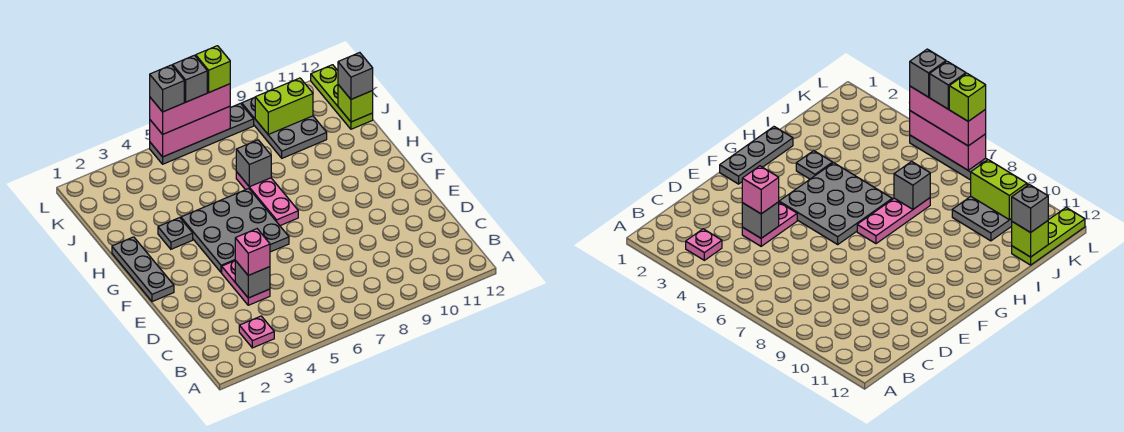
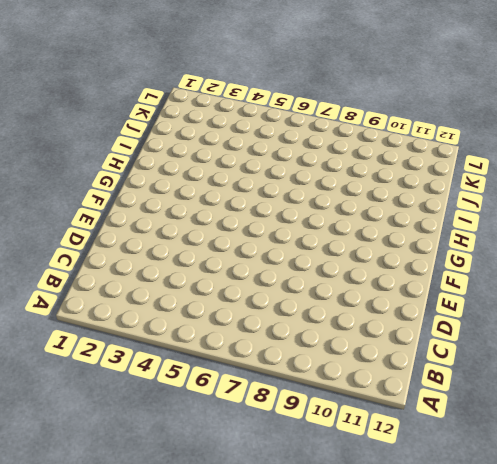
none -> pink 1x1 plate [239,316,274,348]
none -> pink 1x2 plate [222,261,270,305]
none -> grey 1x3 plate [112,237,174,302]

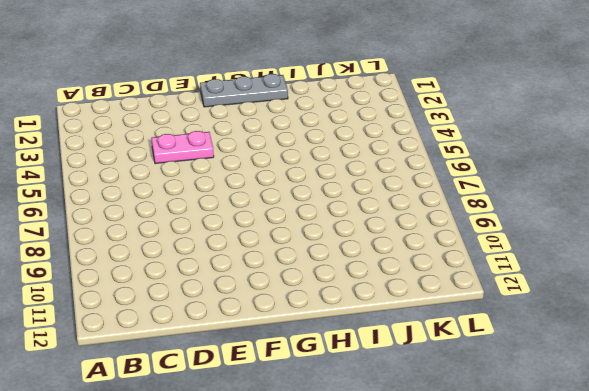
none -> pink 1x1 plate [239,316,274,348]
none -> grey 3x3 plate [181,189,289,273]
none -> pink 1x3 plate [236,172,298,226]

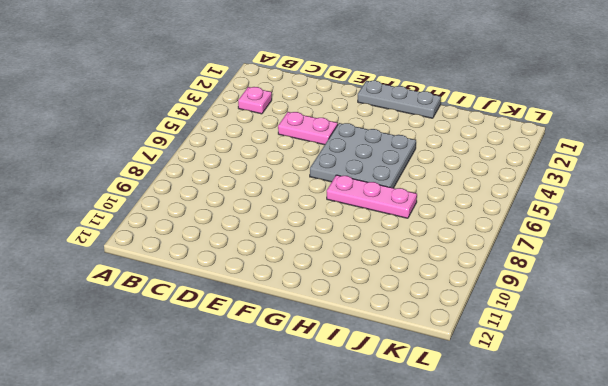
none -> grey 1x1 plate [158,218,193,249]
none -> grey 2x3 plate [242,97,327,158]
none -> lime 1x3 plate [311,65,373,129]

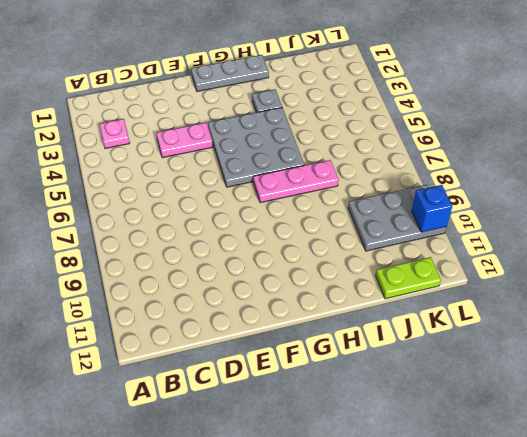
lime 1x2 plate [376,257,441,299] -> lime 1x3 plate [311,65,373,129]
blue 1x1 brick [412,185,452,232] -> none
none -> grey 1x4 plate [150,103,254,164]
none -> grey 1x1 brick [235,260,270,298]
none -> grey 1x1 brick [236,140,271,187]

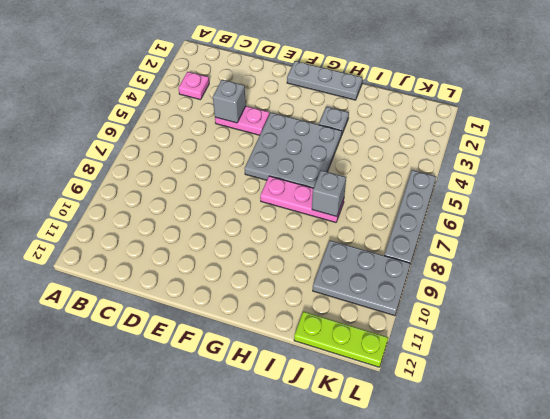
none -> lime 1x1 brick [338,85,373,122]
none -> lime 1x2 brick [255,78,313,134]
none -> pink 1x3 brick [150,106,230,157]

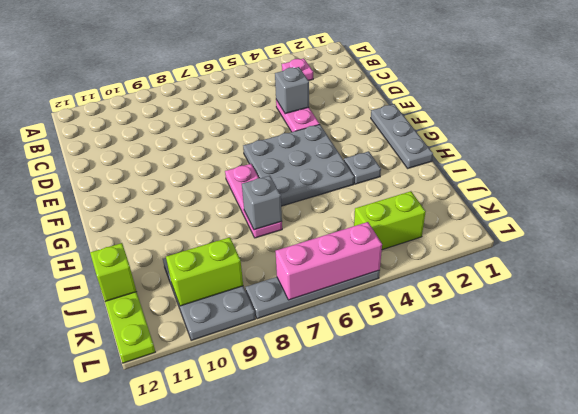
lime 1x2 brick [354,191,426,250] -> none
none -> pink 1x1 brick [235,229,270,275]
none -> grey 1x1 brick [338,53,373,99]
none -> pink 1x3 brick [150,84,230,134]

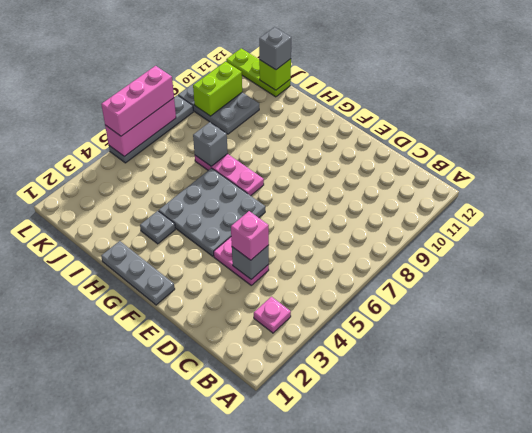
none -> grey 1x1 brick [150,65,184,112]
none -> grey 1x1 brick [173,55,207,102]
none -> lime 1x1 brick [196,46,230,92]

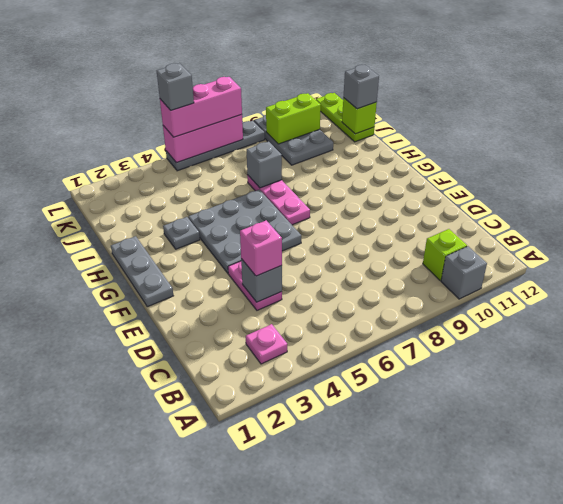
grey 1x1 brick [441,246,487,299] -> grey 1x1 brick moved to [173,55,207,102]
lime 1x1 brick [423,229,467,281] -> lime 1x1 brick moved to [196,46,230,92]

